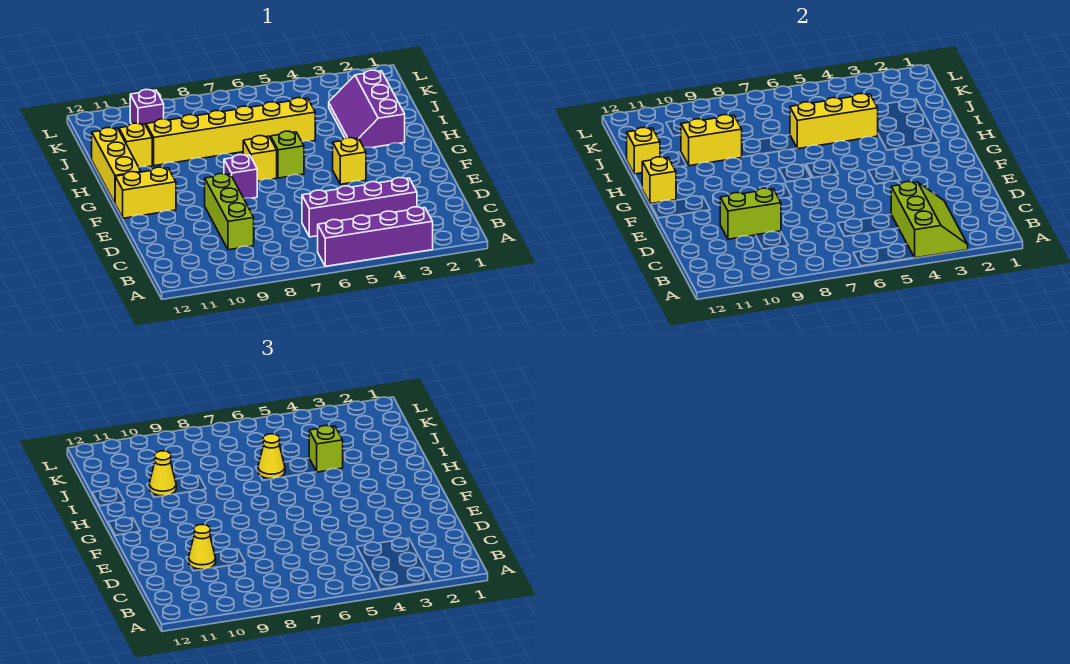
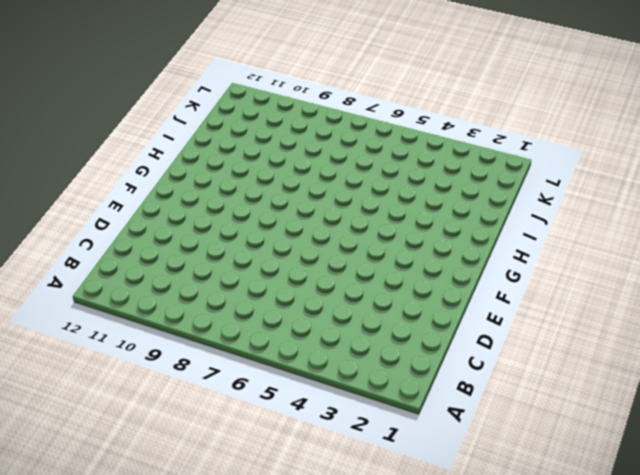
none -> purple 1x4 brick [318,207,433,266]
none -> purple 1x4 brick [302,178,417,237]
none -> lime 1x3 brick [205,174,254,250]

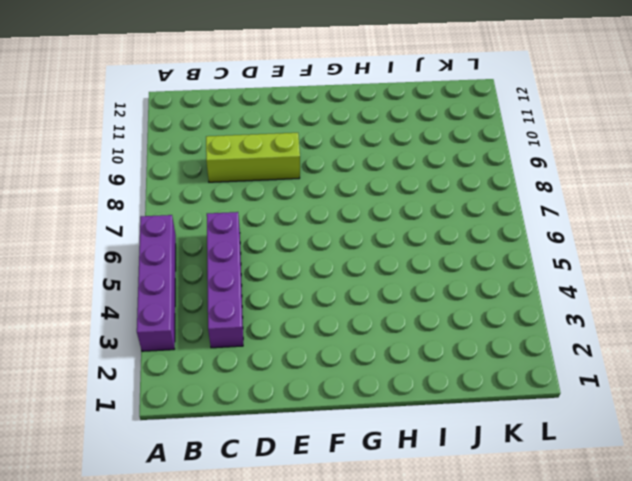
none -> yellow 1x1 brick [333,138,366,184]
none -> purple 1x1 brick [224,155,257,199]
none -> yellow 1x2 brick [115,167,176,218]

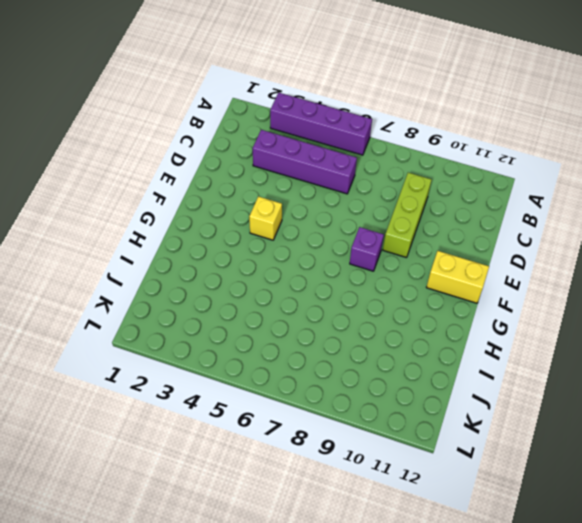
none -> lime 1x1 brick [271,131,304,178]
none -> yellow 1x1 brick [243,136,277,181]
none -> yellow 1x3 brick [92,128,141,203]

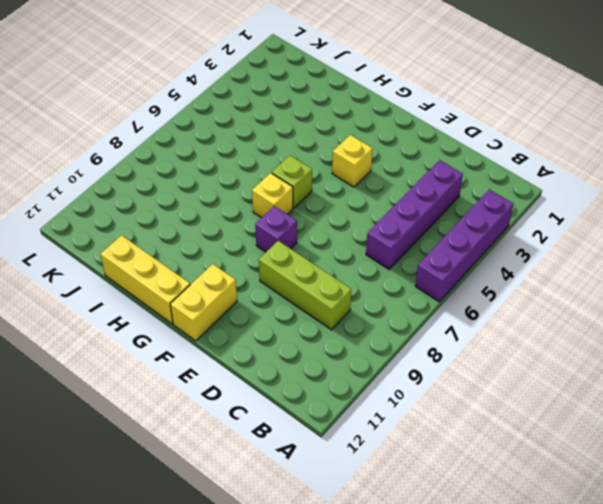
none -> purple 2x3 slope [329,70,405,148]
none -> yellow 1x6 brick [146,98,315,166]
none -> yellow 1x1 brick [119,123,152,167]

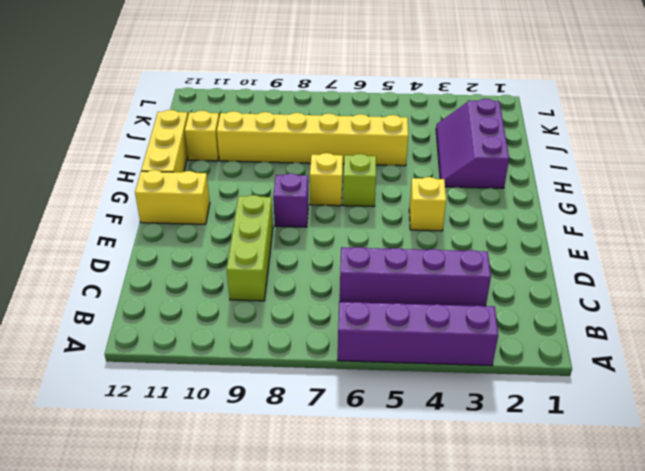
none -> purple 1x1 brick [130,90,164,125]
none -> lime 2x3 slope [891,182,968,258]
none -> lime 1x2 brick [720,188,781,239]

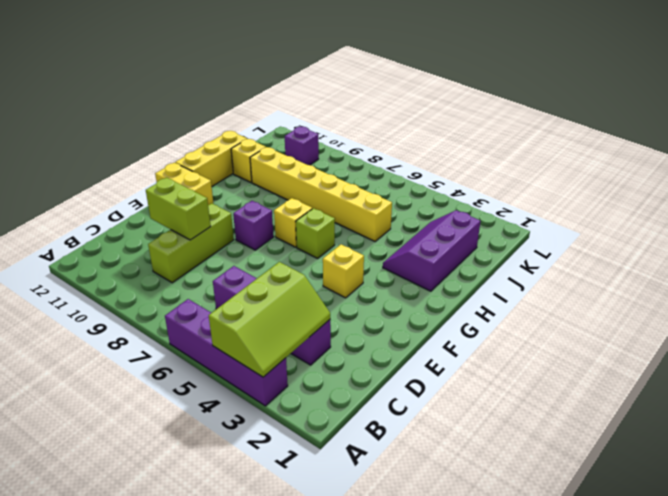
none -> yellow 1x1 brick [642,157,676,204]
none -> yellow 1x3 brick [790,94,878,149]
none -> yellow 1x2 brick [681,115,742,166]

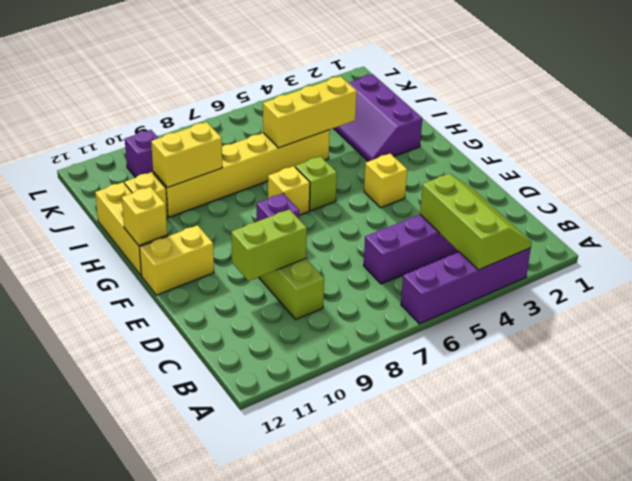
none -> yellow 1x1 brick [627,128,660,174]
none -> yellow 1x1 cone [189,525,216,569]
none -> lime 1x1 brick [309,426,343,472]

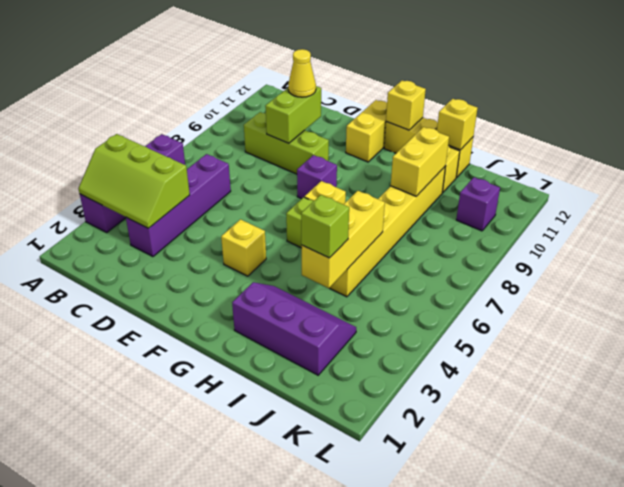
none -> yellow 1x1 cone [258,434,285,479]
none -> yellow 1x1 cone [149,451,176,496]

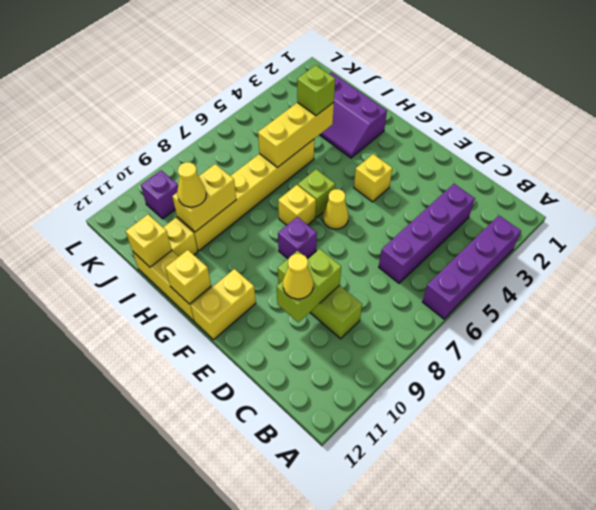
yellow 1x1 cone [323,189,349,229] -> yellow 1x1 cone moved to [258,434,285,479]
none -> lime 2x3 slope [891,182,968,258]

